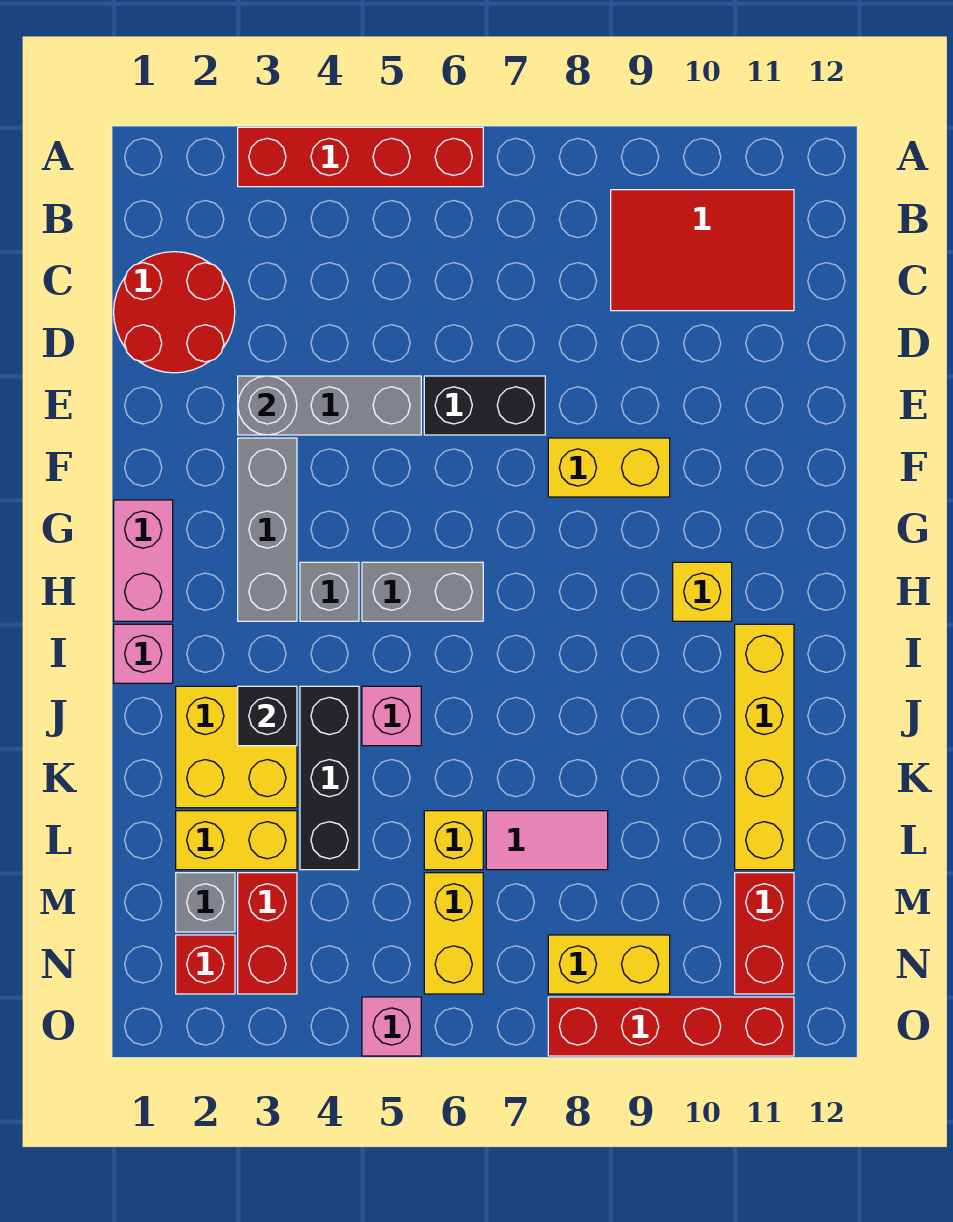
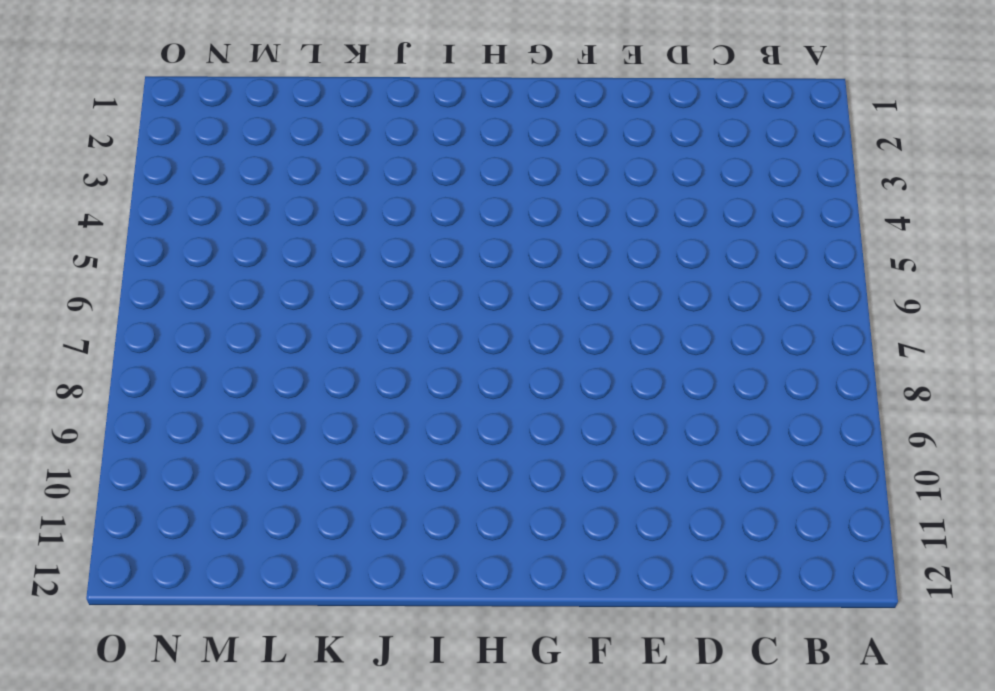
none -> red 1x4 brick [238,127,483,187]
none -> red 2x3 tile [611,190,794,311]
none -> red 2x2 round brick [114,252,235,373]

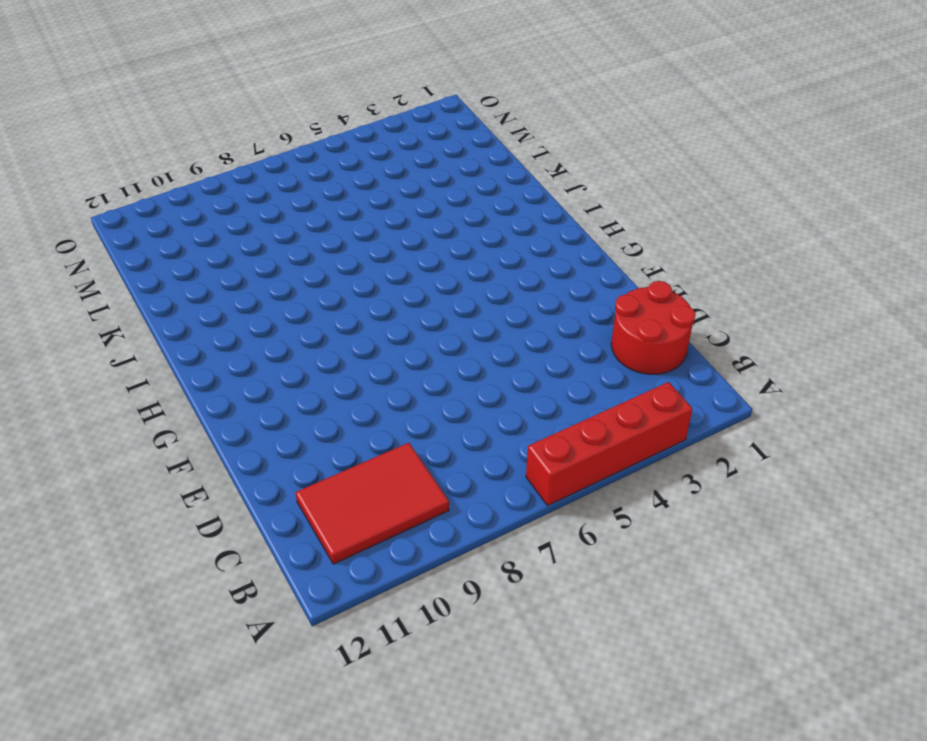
none -> grey 1x3 brick [238,376,421,435]
none -> black 1x2 brick [424,376,545,435]
none -> grey 1x3 brick [238,438,297,621]

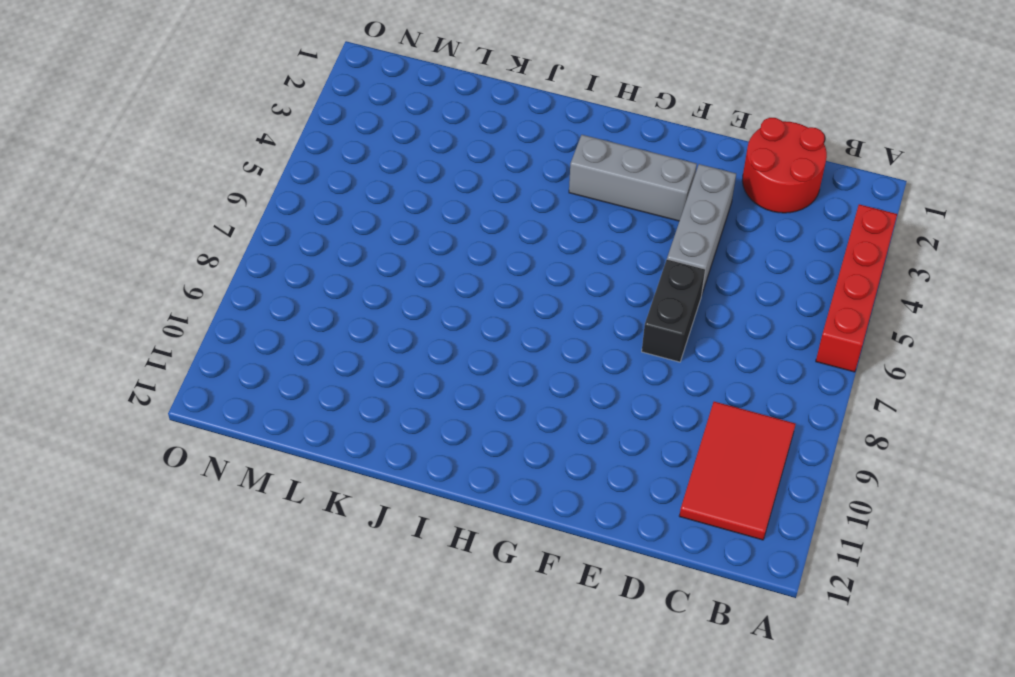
none -> yellow 1x2 brick [548,438,670,497]
none -> pink 1x2 brick [114,500,173,621]
none -> grey 1x1 brick [300,562,359,621]

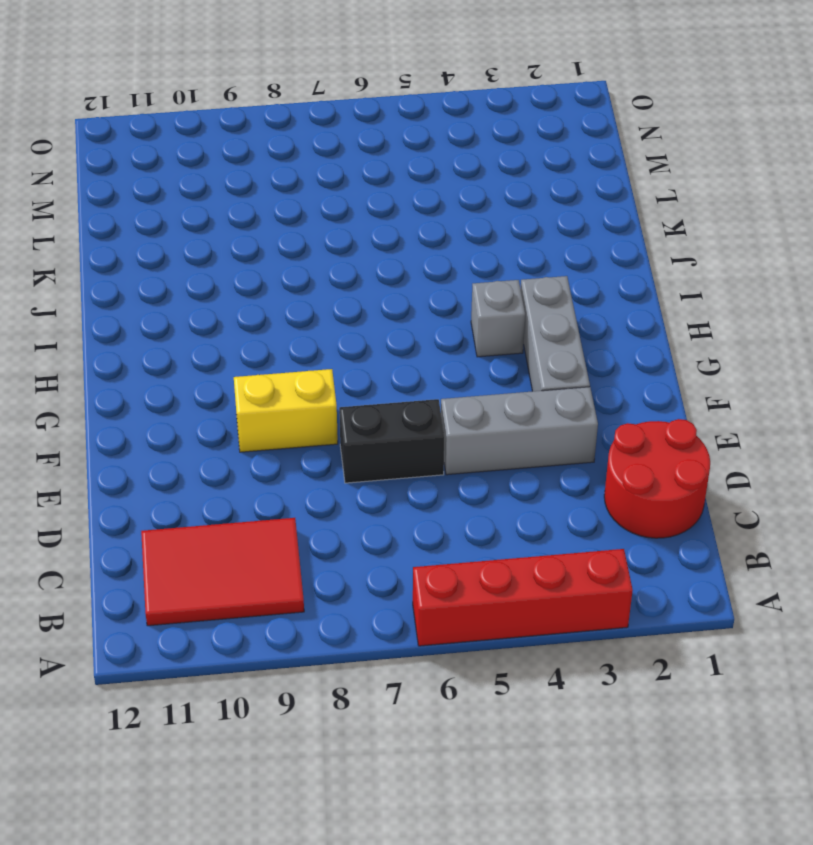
none -> pink 1x2 brick [114,500,173,621]
none -> grey 1x2 brick [362,562,483,621]
none -> yellow 1x1 brick [673,562,732,621]

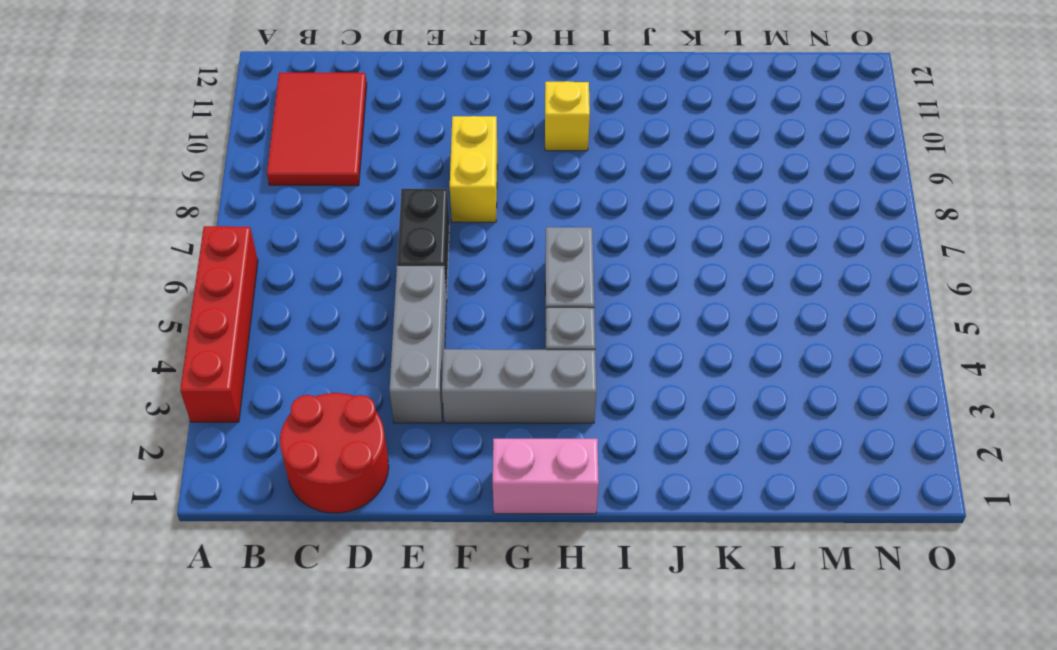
none -> pink 1x1 brick [114,624,173,683]
none -> yellow 1x4 brick [735,624,794,870]
none -> yellow 2x2 brick [176,686,297,808]

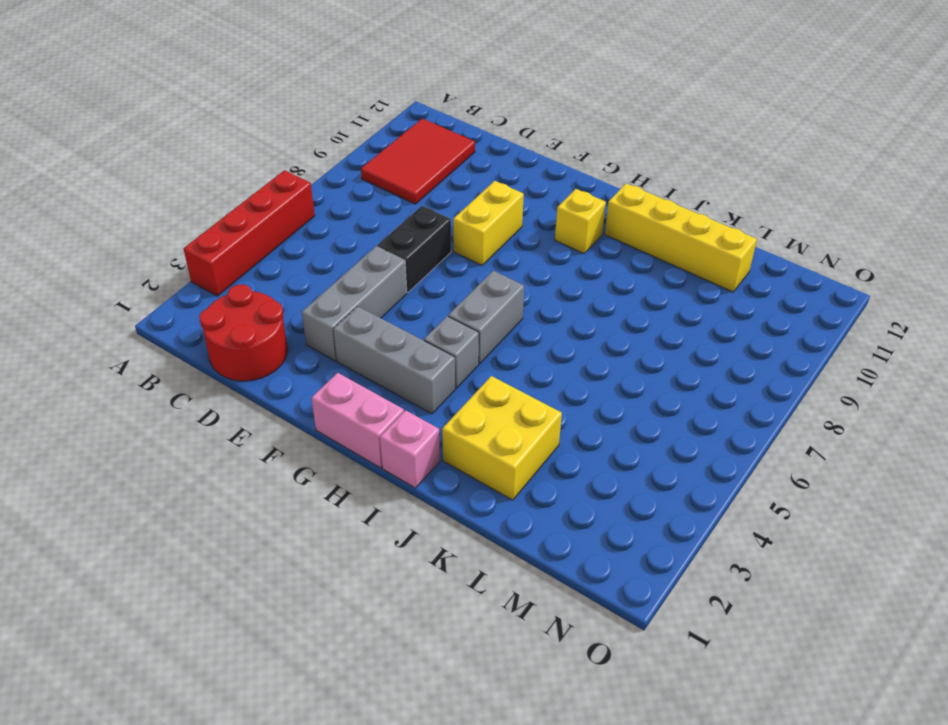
none -> black 1x3 brick [300,686,359,870]
none -> pink 1x1 brick [362,686,421,746]
none -> yellow 1x2 brick [176,811,297,870]

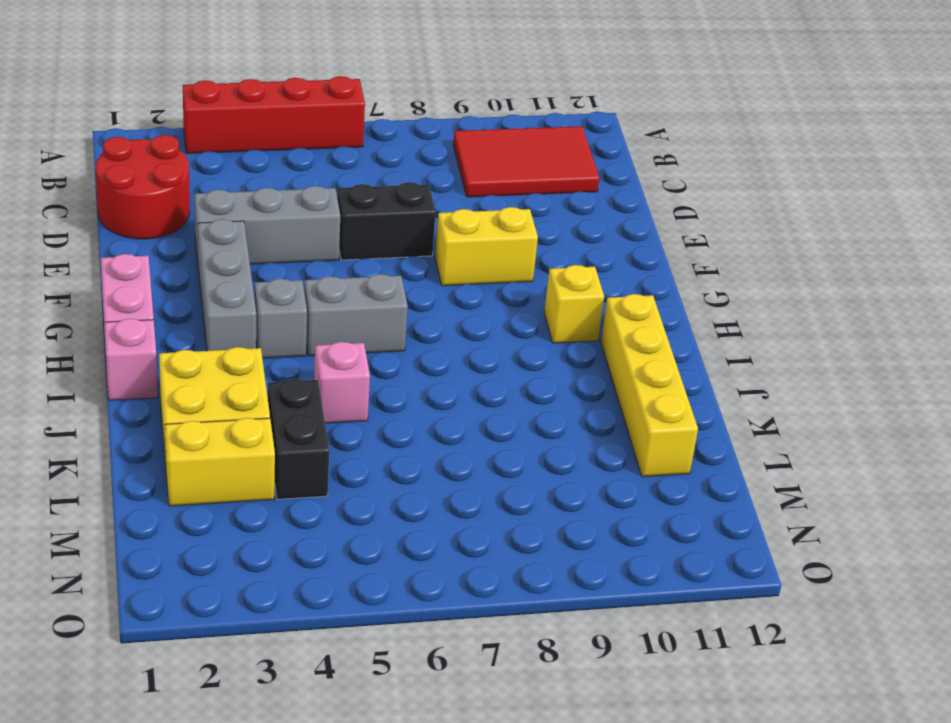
black 1x2 brick [268,379,329,499] -> black 1x3 brick [300,686,359,870]
none -> yellow 1x1 brick [424,811,483,870]
none -> pink 1x2 tile [486,811,608,870]
none -> grey 1x1 brick [176,873,235,932]

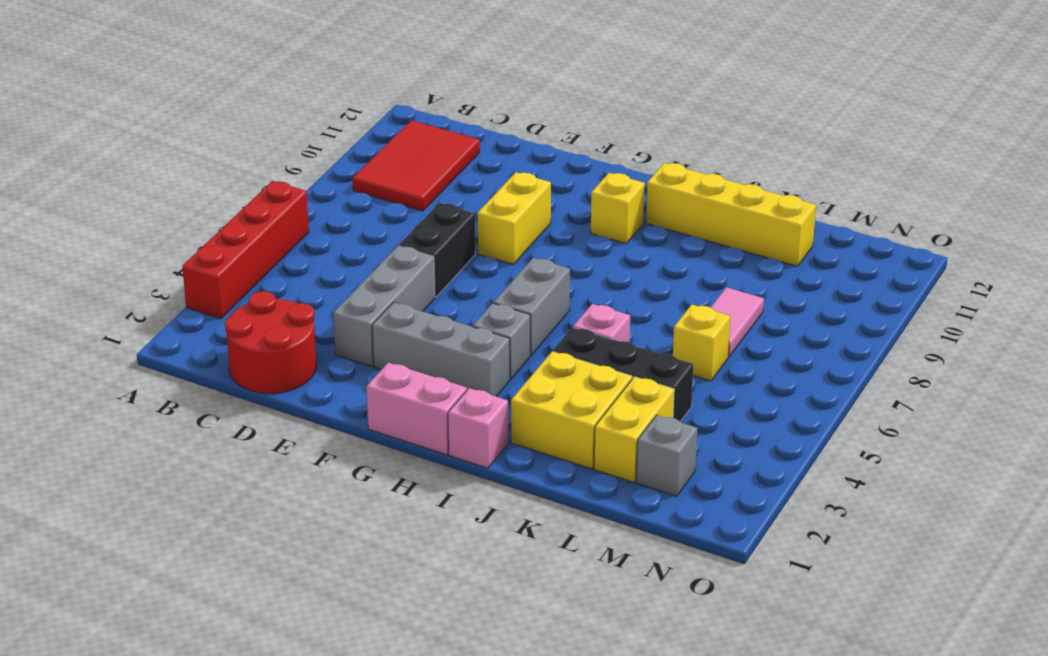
none -> red 1x2 brick [238,873,297,994]
none -> yellow 1x2 brick [424,873,483,994]
none -> red 1x2 brick [735,873,794,994]

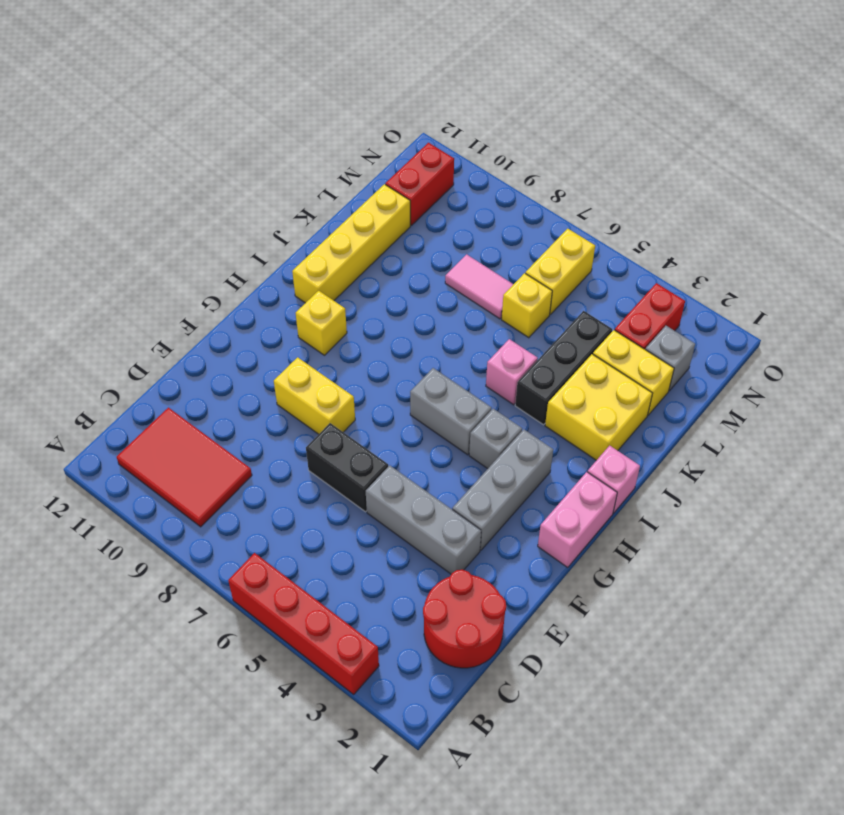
none -> red 1x1 brick [176,935,235,994]
none -> yellow 1x2 brick [548,935,670,994]
none -> pink 1x1 brick [362,997,421,1056]

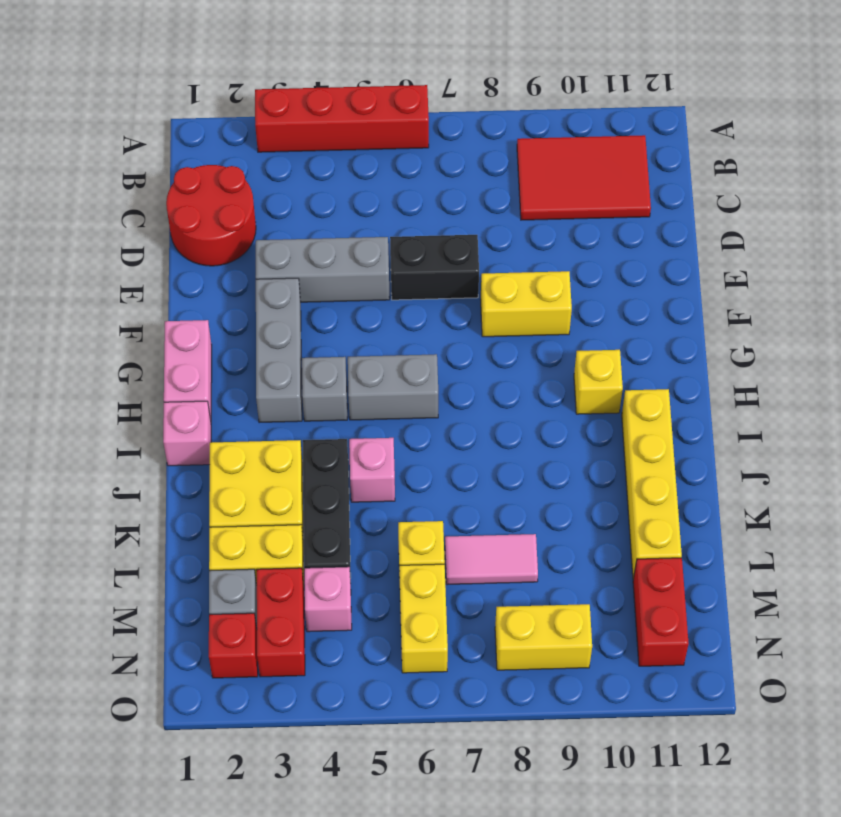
pink 1x1 brick [304,567,352,632] -> pink 1x1 brick moved to [362,997,421,1056]
none -> red 1x4 brick [548,997,794,1056]
none -> grey 1x1 round brick [238,376,297,435]
none -> black 1x1 brick [238,686,297,746]

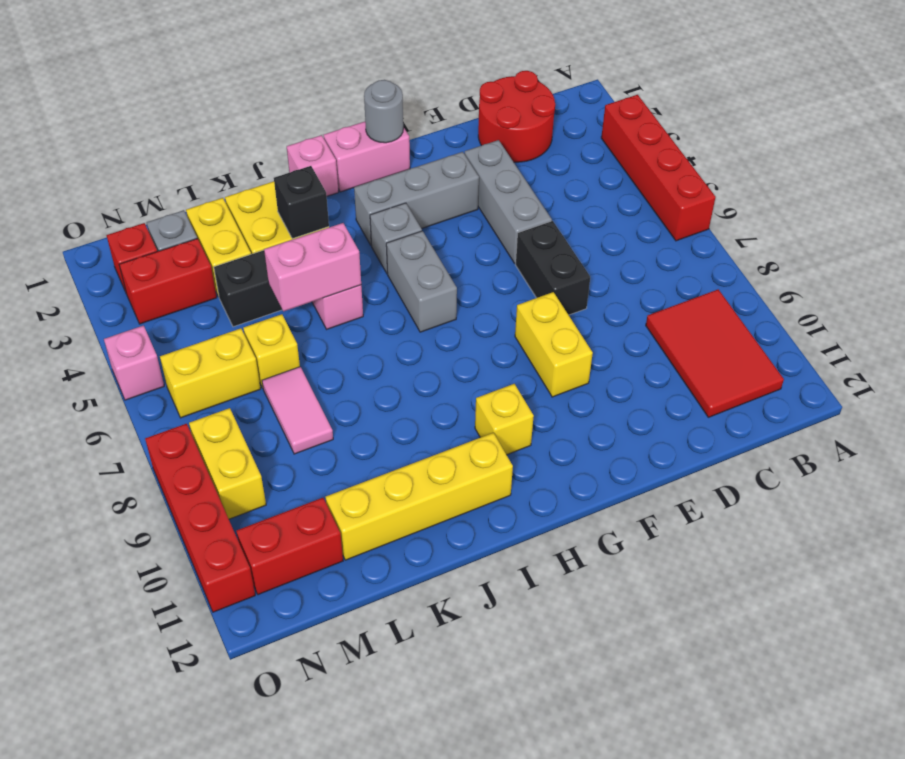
grey 1x1 round brick [364,80,403,143] -> grey 1x1 round brick moved to [238,376,297,435]
pink 1x2 brick [264,223,361,311] -> none

